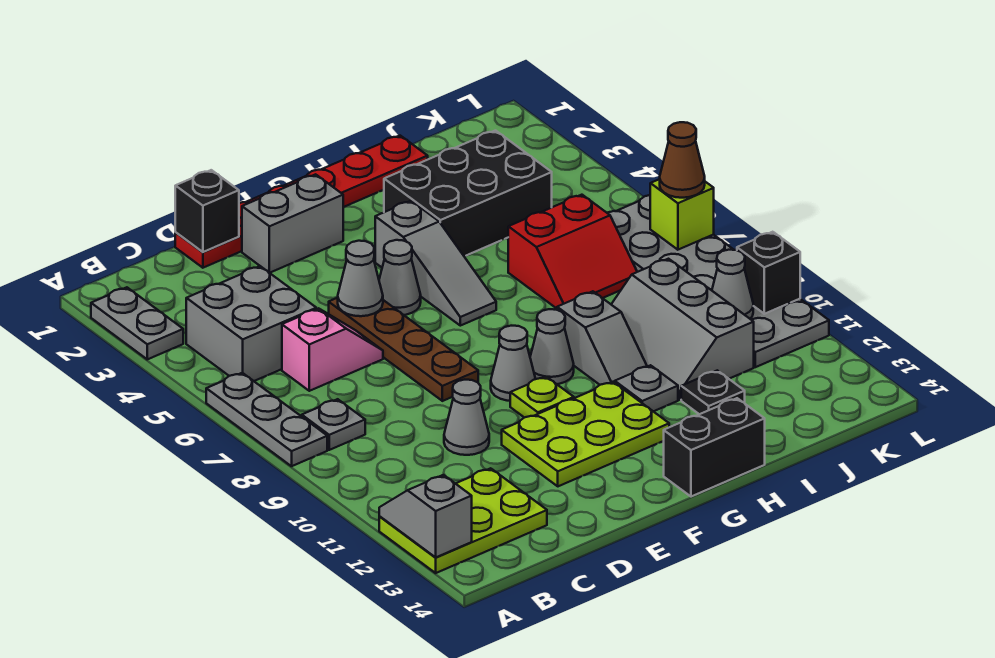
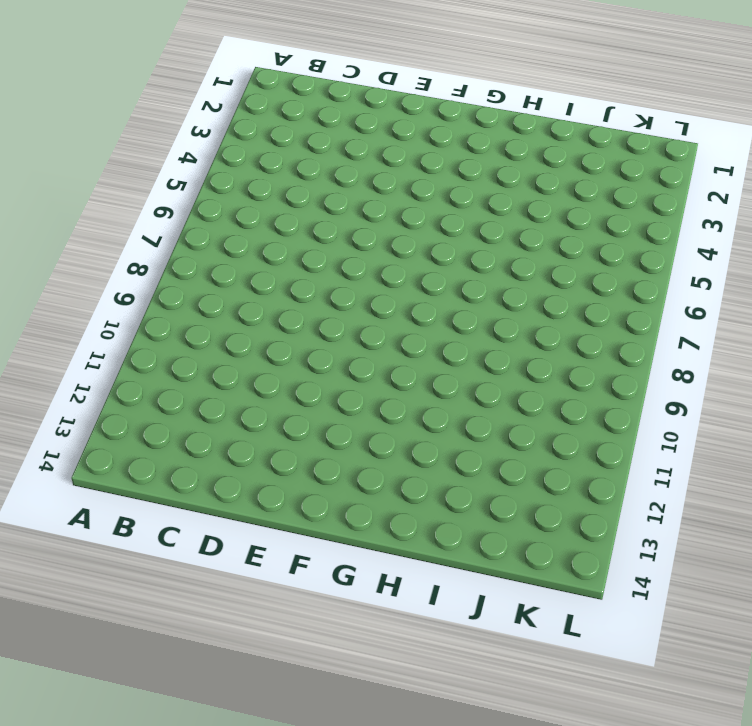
none -> grey 1x2 plate [91,287,183,359]
none -> grey 1x3 plate [206,373,327,466]
none -> lime 2x3 plate [379,468,547,573]
none -> grey 2x2 brick [186,266,316,381]

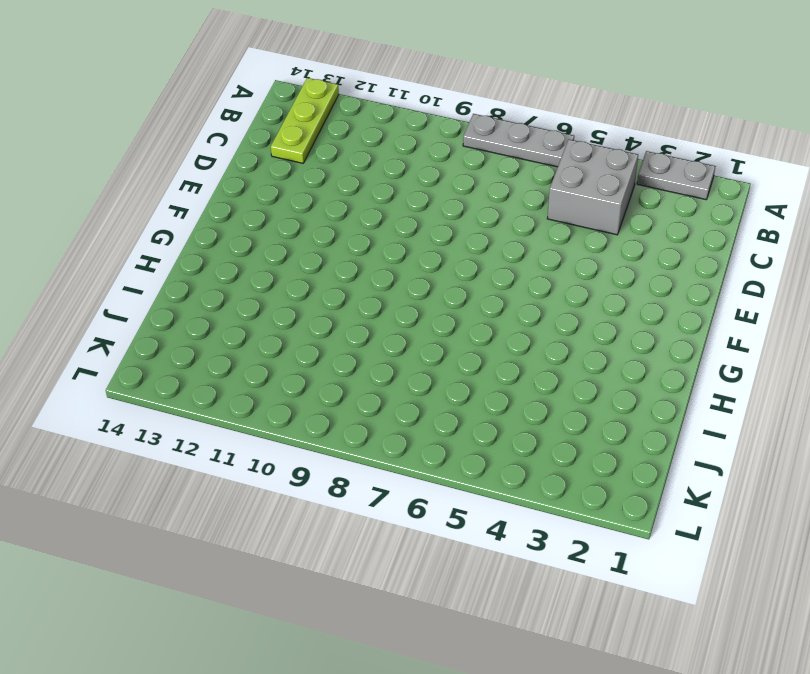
lime 1x3 plate [271,78,339,163] -> lime 2x3 plate [379,468,547,573]
none -> grey 1x1 plate [302,399,365,450]
none -> pink 1x2 slope [282,308,383,391]
none -> red 1x6 plate [175,136,428,268]
none -> grey 1x1 cone [444,380,489,455]

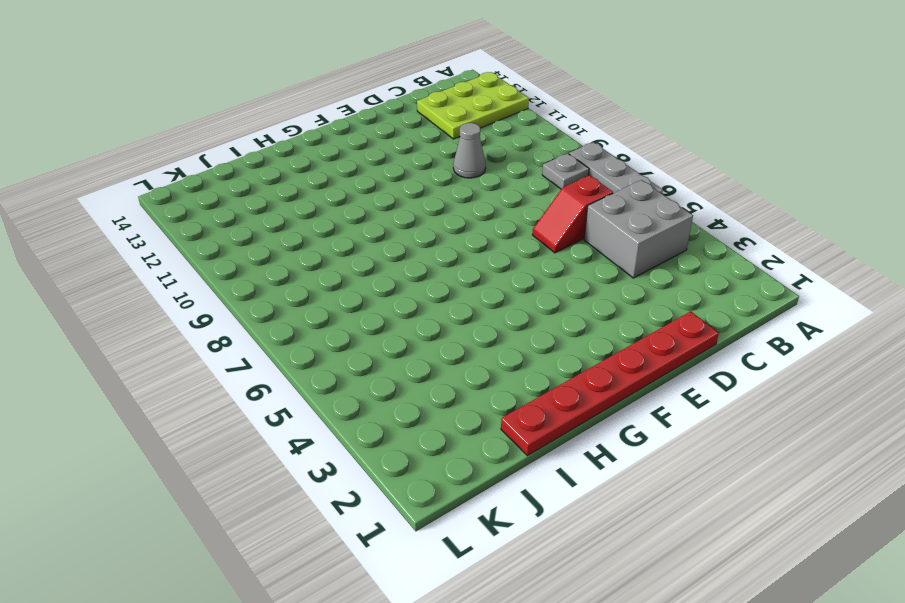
red 1x2 slope [532,175,613,253] -> pink 1x2 slope [282,308,383,391]
none -> grey 1x2 plate [91,287,183,359]
none -> grey 1x2 brick [242,174,343,273]
none -> brown 1x4 plate [329,298,478,401]
none -> lime 2x3 plate [502,382,669,486]

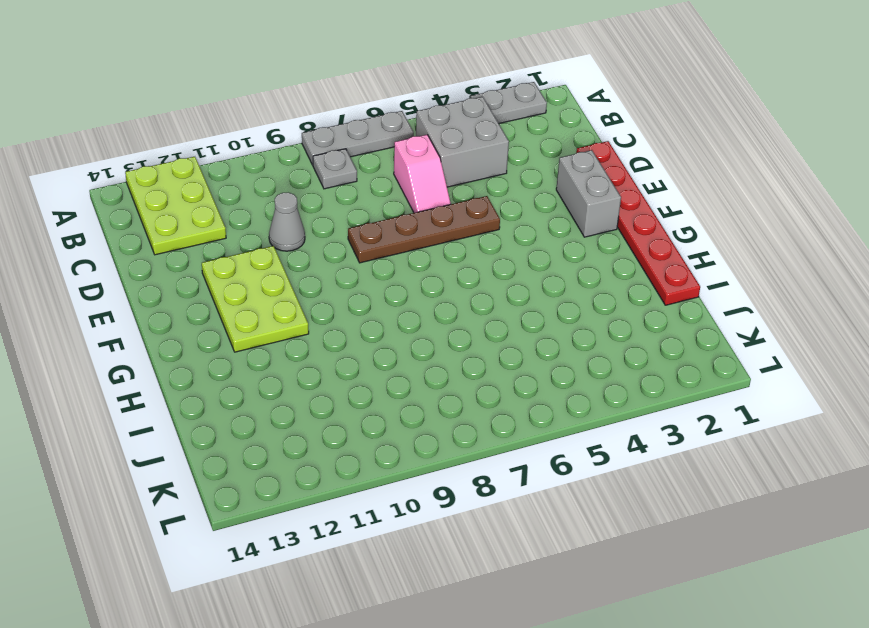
none -> grey 1x1 cone [379,240,421,315]
none -> grey 1x1 cone [491,326,535,401]
none -> lime 1x1 plate [510,377,574,418]
none -> grey 1x3 slope [375,201,496,326]

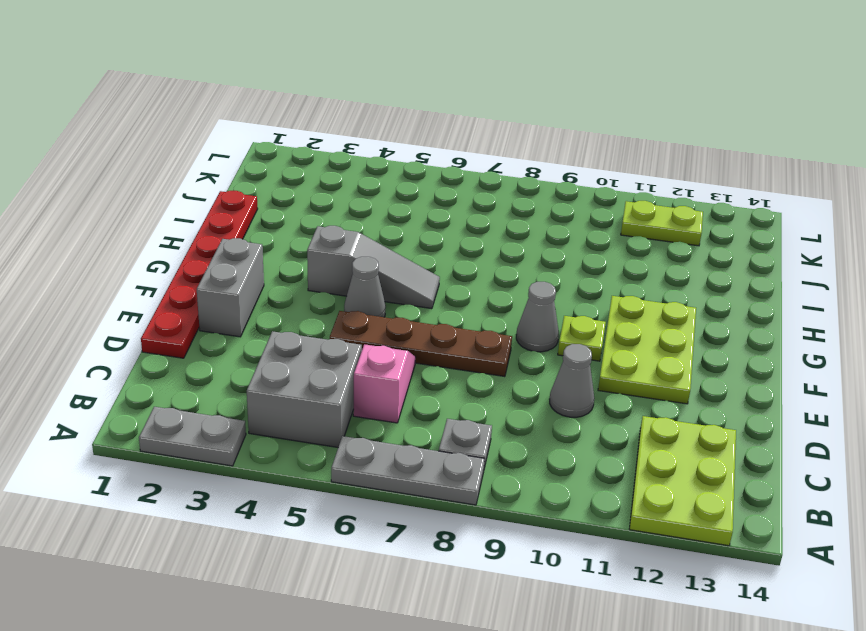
lime 1x2 plate [621,201,703,246] -> grey 2x6 plate [608,195,829,367]
none -> grey 1x1 cone [530,309,574,384]
none -> black 1x2 brick [664,398,765,497]
none -> black 2x3 brick [384,131,552,256]
none -> grey 1x2 slope [557,291,647,385]

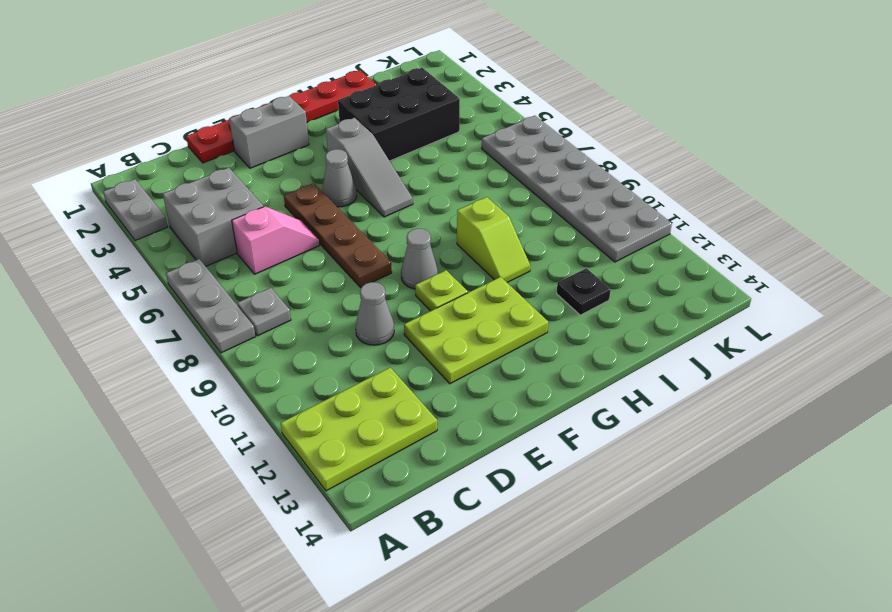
lime 1x2 slope [457,197,530,282] -> grey 1x2 slope [557,291,647,385]
none -> grey 1x1 cone [530,309,574,384]
none -> black 1x2 brick [664,398,765,497]
none -> grey 1x1 plate [615,365,678,411]
none -> red 2x2 slope [508,195,637,309]

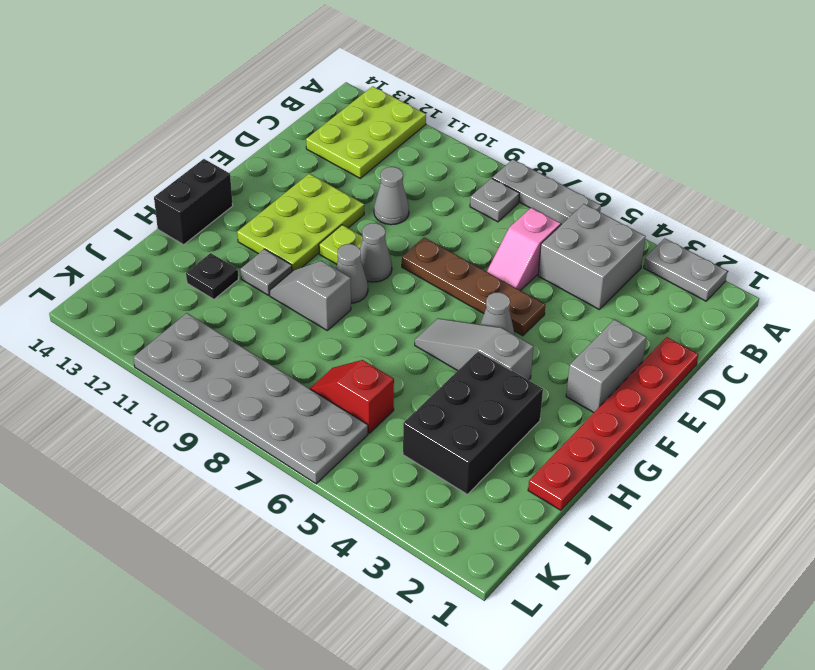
red 1x2 slope [310,360,394,433] -> red 2x2 slope [508,195,637,309]
none -> grey 2x3 slope [611,259,754,400]
none -> grey 1x2 slope [379,475,472,558]
none -> black 1x1 brick [175,170,239,252]
none -> grey 1x1 cone [338,241,383,316]

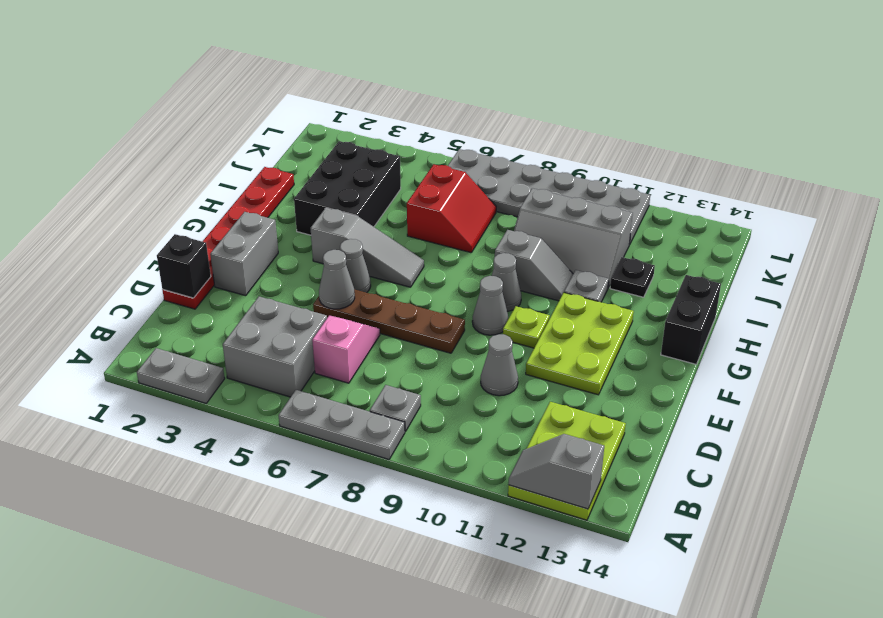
none -> grey 1x1 cone [712,250,753,319]
none -> lime 1x1 brick [650,179,714,250]
none -> black 1x1 brick [737,232,800,314]
none -> brown 1x1 cone [660,122,705,198]

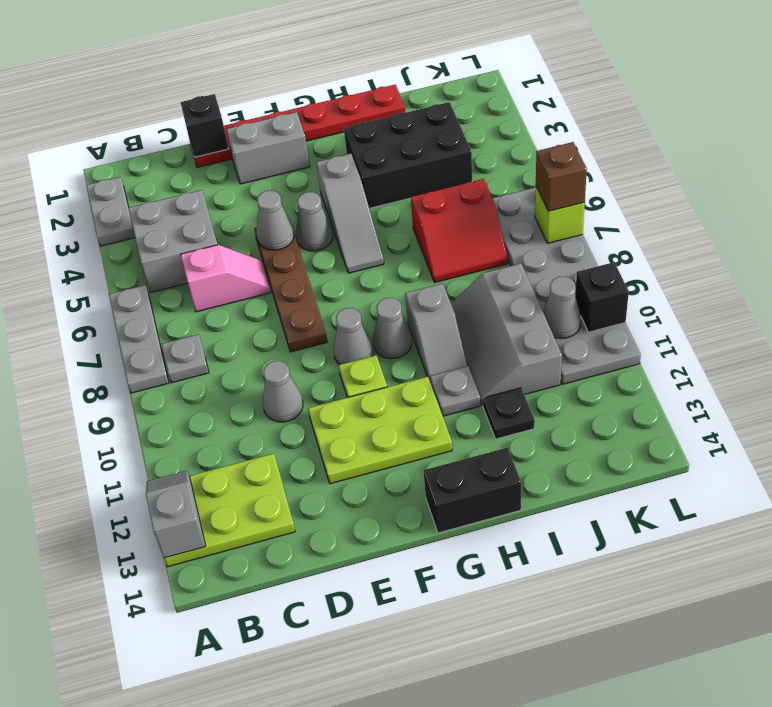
brown 1x1 brick [536,142,587,211] -> brown 1x1 cone [660,122,705,198]

